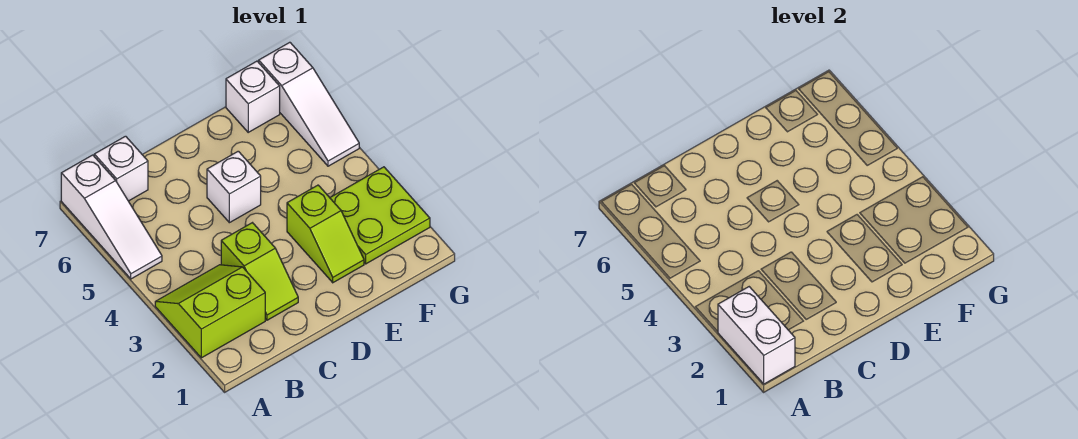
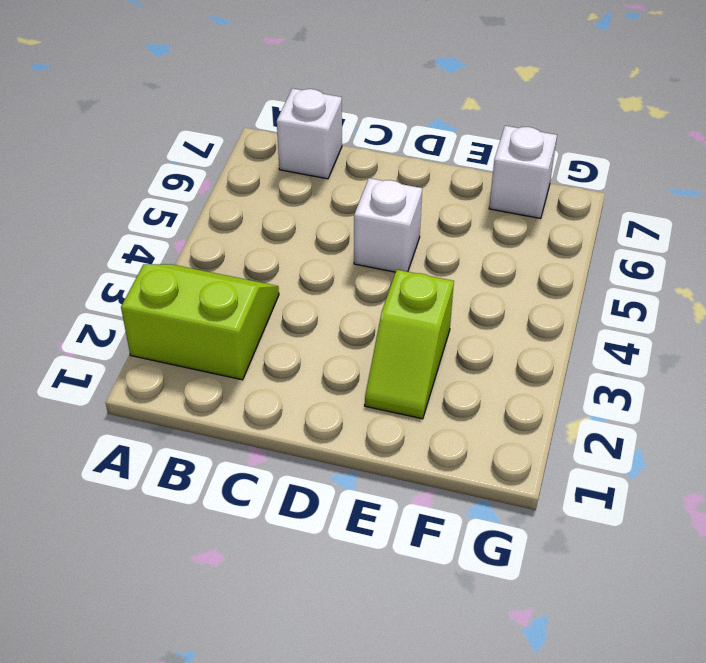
none -> white 1x3 slope [61,155,162,279]
none -> lime 1x2 slope [221,223,298,320]

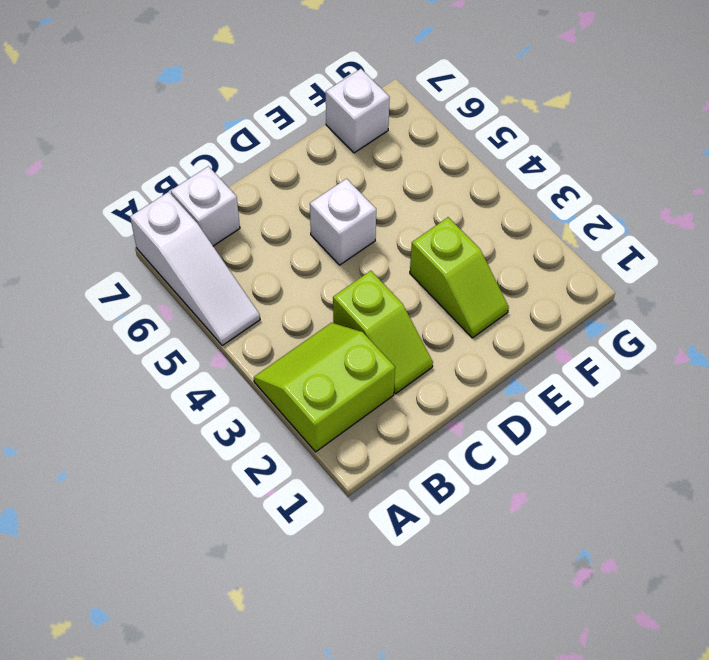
none -> lime 2x2 plate [330,167,430,264]
none -> white 1x3 slope [259,42,359,166]

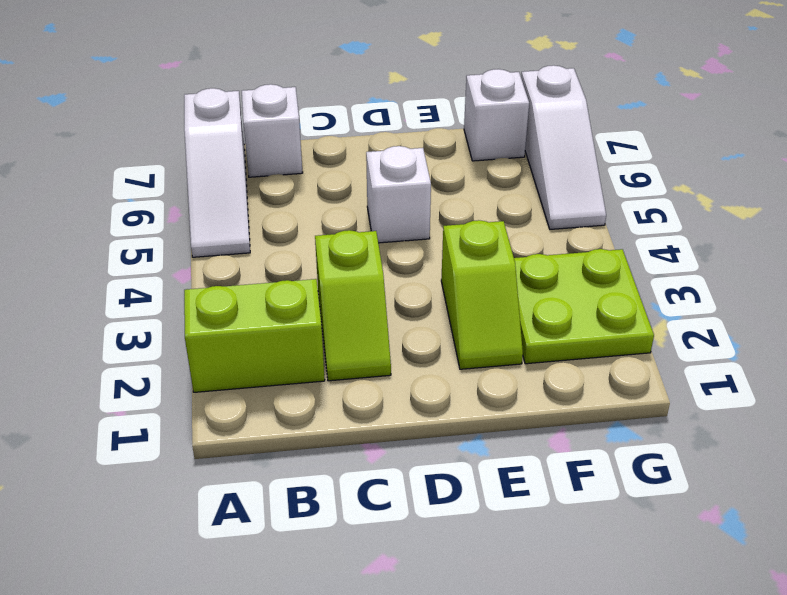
none -> white 1x2 brick [718,287,795,384]

